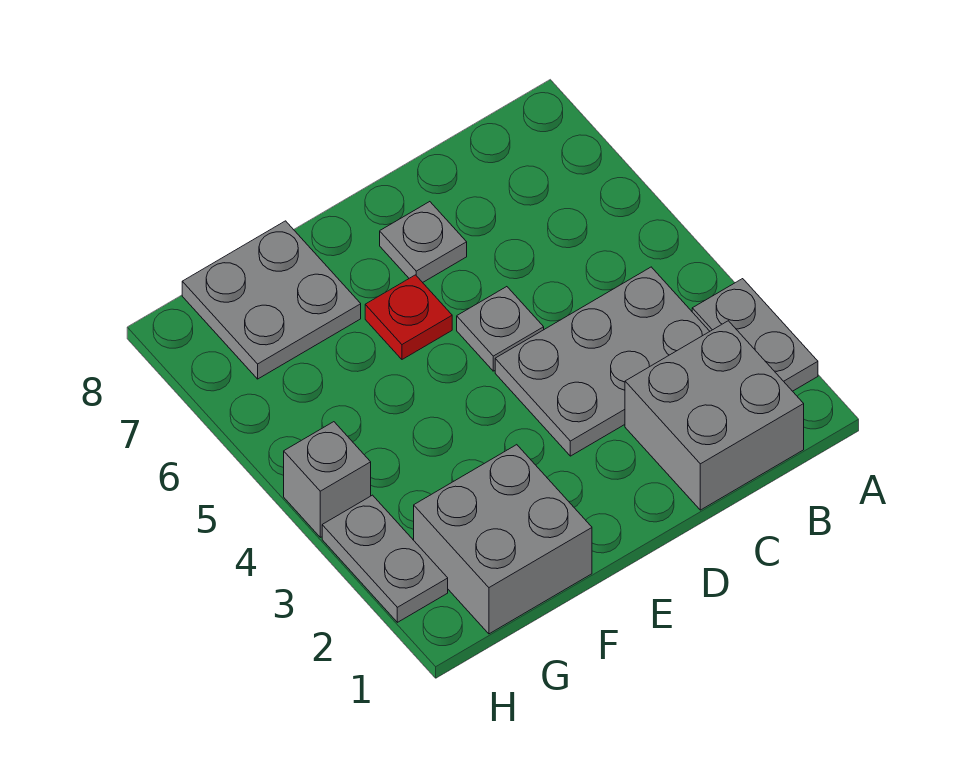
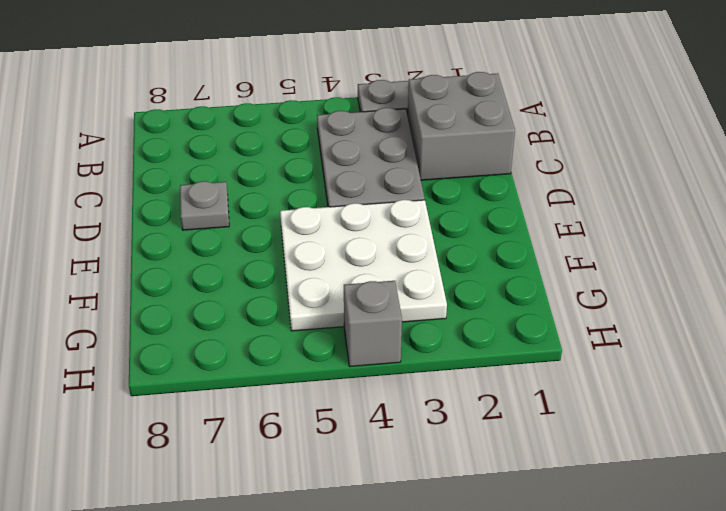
white 3x3 plate [280,200,447,331] -> none
none -> grey 1x1 plate [457,287,544,371]
none -> red 1x1 plate [365,275,452,359]

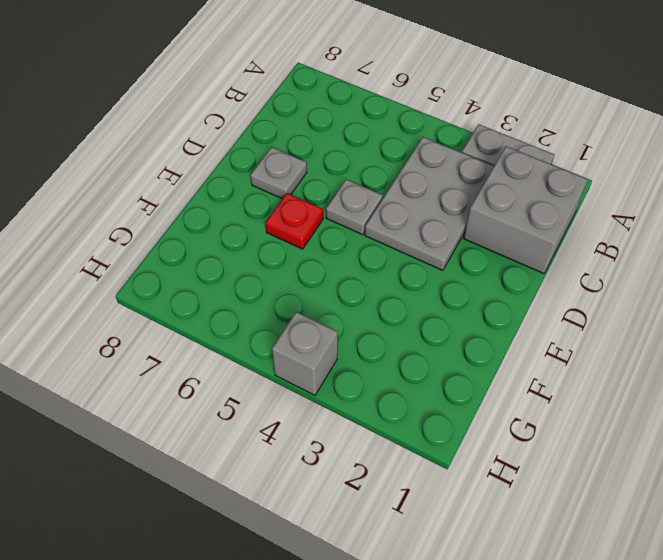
none -> grey 2x2 brick [414,445,592,634]
none -> grey 2x2 plate [182,221,361,379]

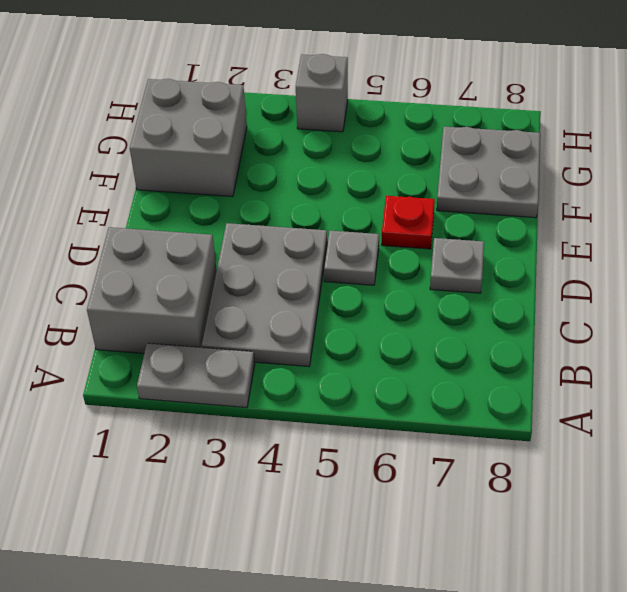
none -> grey 1x2 plate [322,495,448,622]

